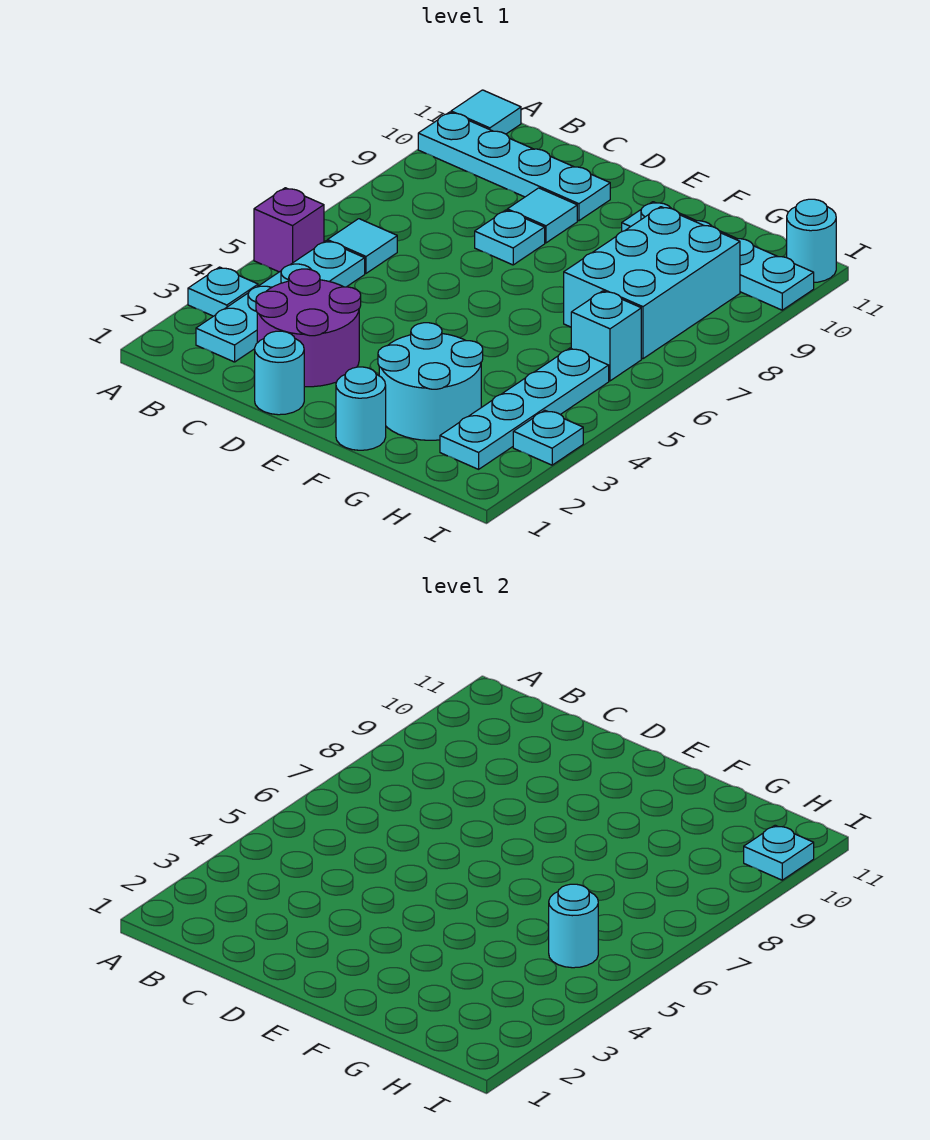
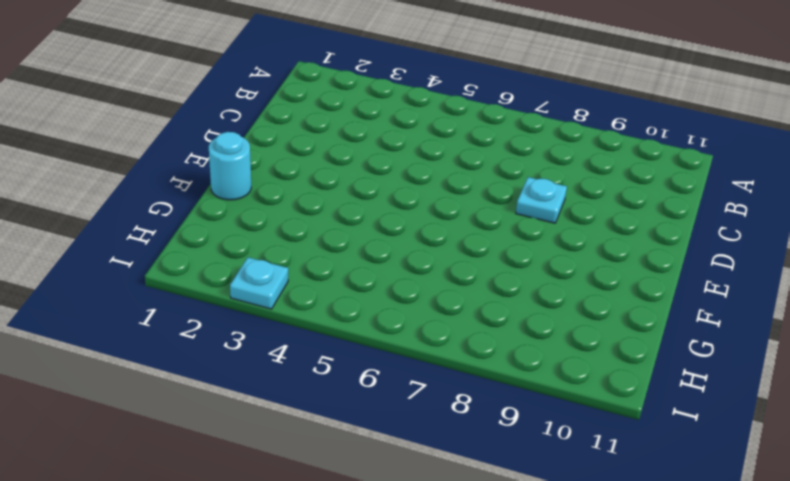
none -> cyan 1x1 plate [188,267,258,316]
none -> purple 1x1 brick [254,188,324,272]
none -> cyan 1x4 plate [418,112,610,221]

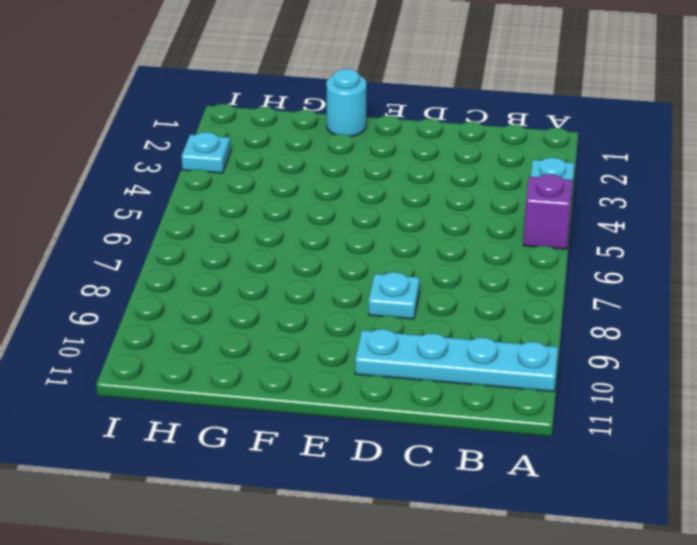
none -> cyan 1x1 tile [451,90,521,134]
none -> cyan 1x4 plate [196,241,365,362]
none -> cyan 1x1 tile [327,219,397,273]

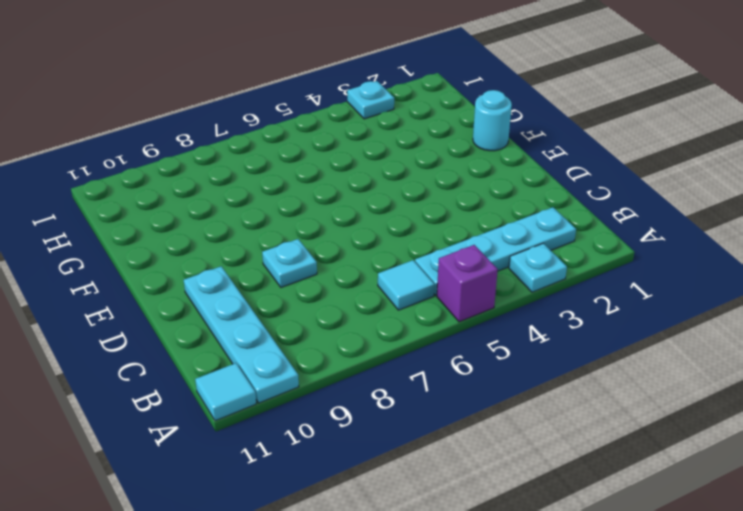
none -> purple 2x2 round brick [256,269,361,387]
none -> cyan 1x1 round brick [255,331,304,415]
none -> cyan 1x1 tile [507,188,577,243]

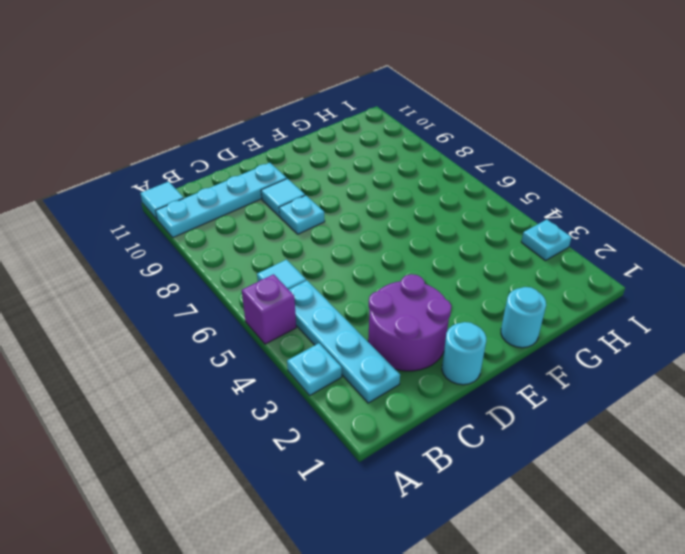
none -> cyan 2x2 round brick [378,323,483,440]
none -> cyan 1x4 plate [622,202,814,310]
none -> cyan 2x3 brick [564,207,740,359]

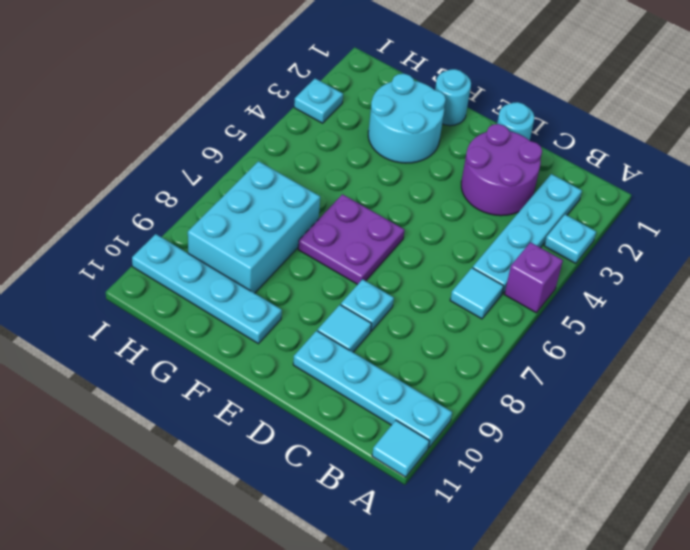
purple 2x2 plate [298,194,405,285] -> none
none -> cyan 1x4 plate [440,348,609,469]
none -> cyan 1x1 brick [571,291,641,381]
none -> cyan 1x1 round brick [786,199,836,282]

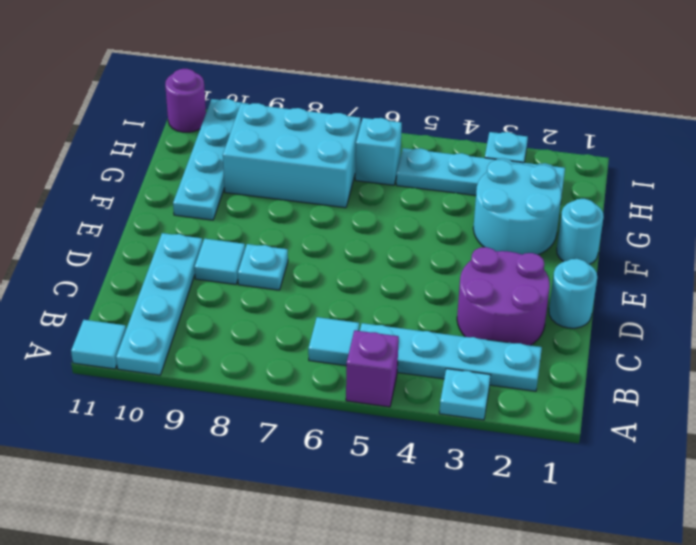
purple 1x1 round brick [165,69,206,132] -> cyan 1x1 round brick [786,199,836,282]
none -> cyan 1x1 round brick [549,884,598,968]
none -> cyan 1x1 plate [744,825,814,880]

